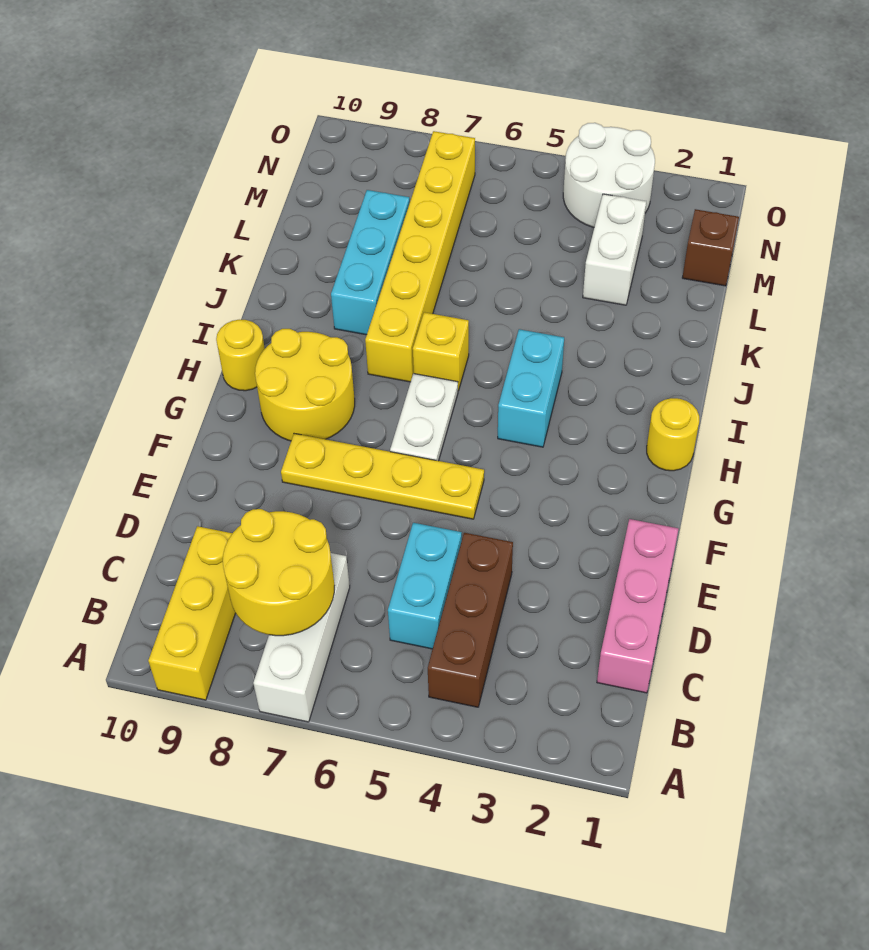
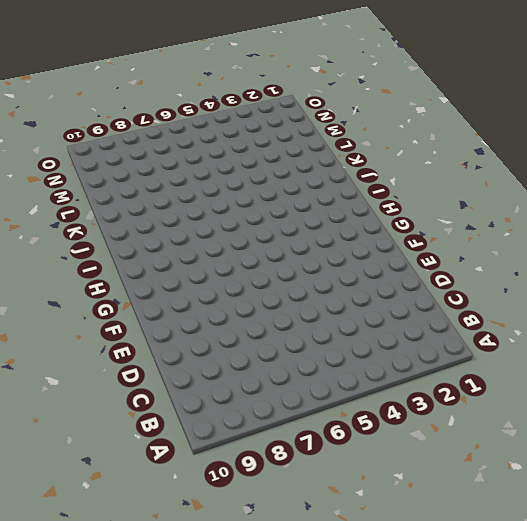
none -> white 1x3 brick [253,553,350,722]
none -> yellow 1x3 brick [148,526,235,700]
none -> brown 1x3 brick [428,533,513,707]

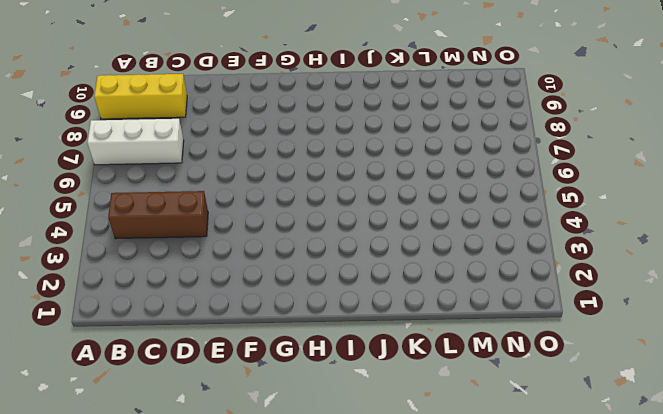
none -> pink 1x3 brick [597,519,678,693]
none -> cyan 1x2 brick [388,523,462,649]
none -> yellow 1x4 plate [281,434,484,519]

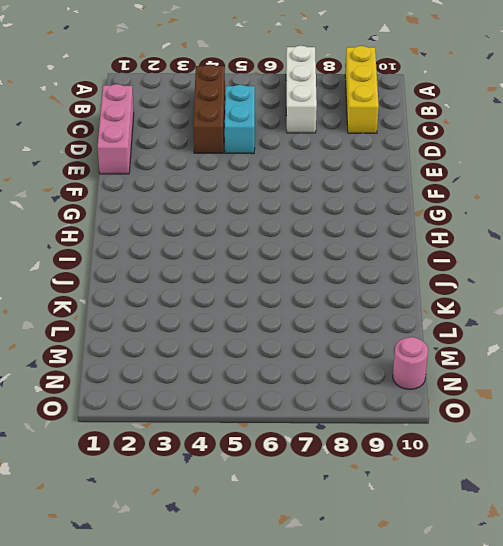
pink 1x1 round brick [393,337,428,389] -> none
none -> yellow 1x4 plate [281,434,484,519]
none -> white 1x2 plate [390,374,458,461]
none -> yellow 2x2 round brick [255,329,355,441]

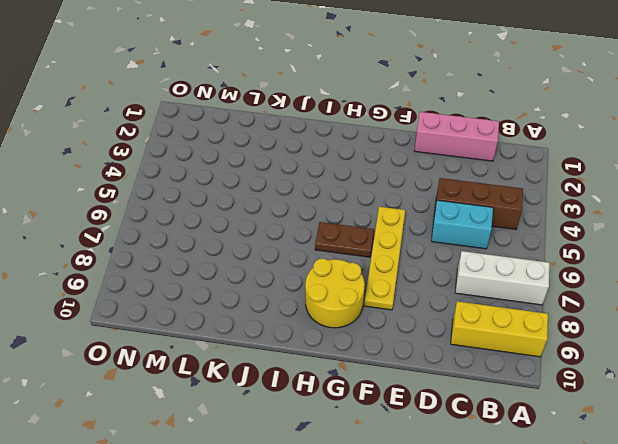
brown 1x2 plate [315,222,374,257] -> white 1x2 plate [390,374,458,461]
none -> yellow 1x1 round brick [647,398,699,471]
none -> cyan 1x2 brick [498,329,564,447]
none -> yellow 1x1 round brick [216,320,265,391]

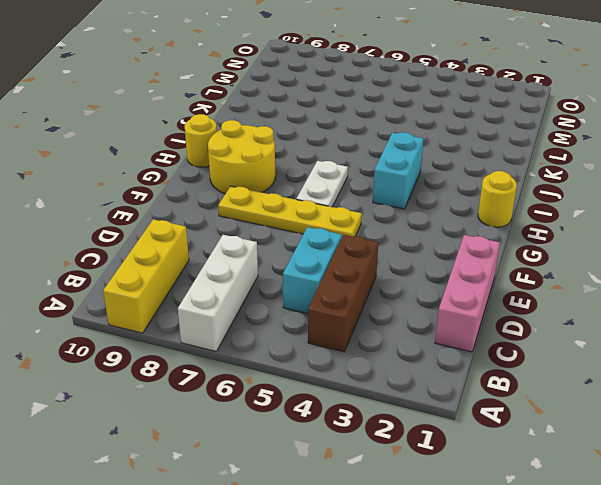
none -> yellow 1x1 brick [413,312,469,391]
none -> yellow 1x6 brick [365,131,475,382]
none -> cyan 1x3 brick [331,190,410,335]

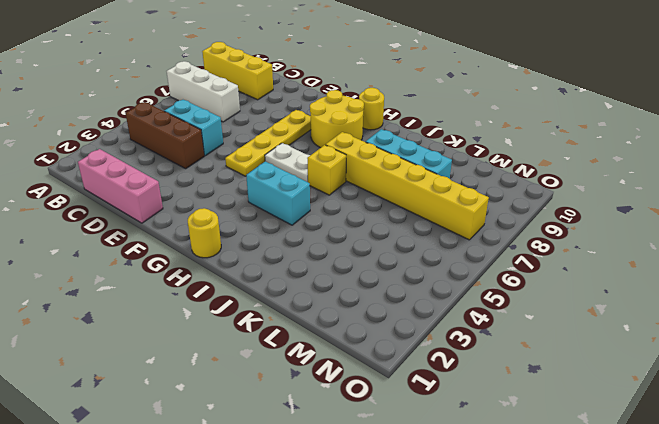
none -> white 1x2 brick [583,194,646,305]
none -> brown 1x1 brick [682,209,739,286]
none -> white 2x2 round brick [563,123,655,227]

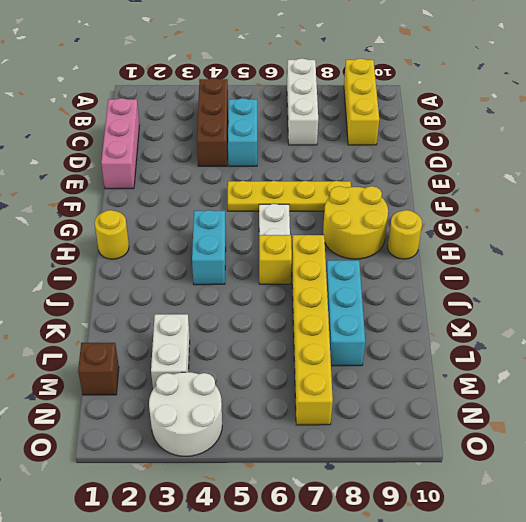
none -> yellow 2x2 round brick [223,509,334,636]

